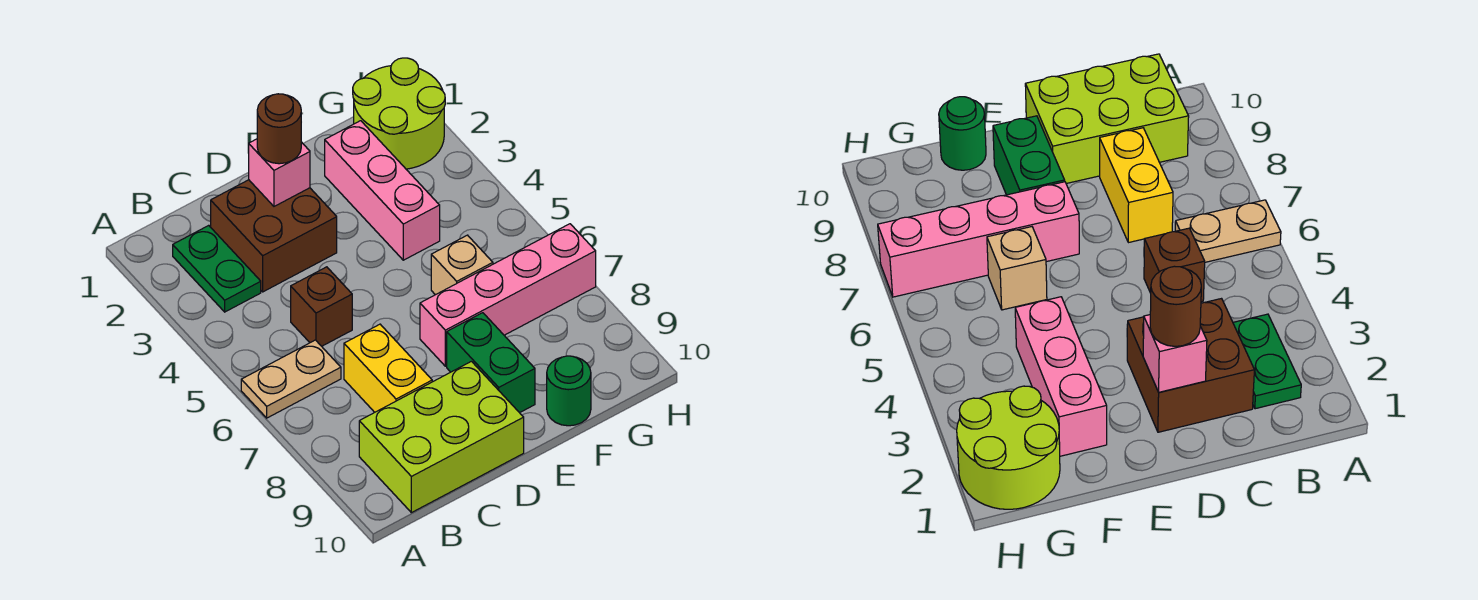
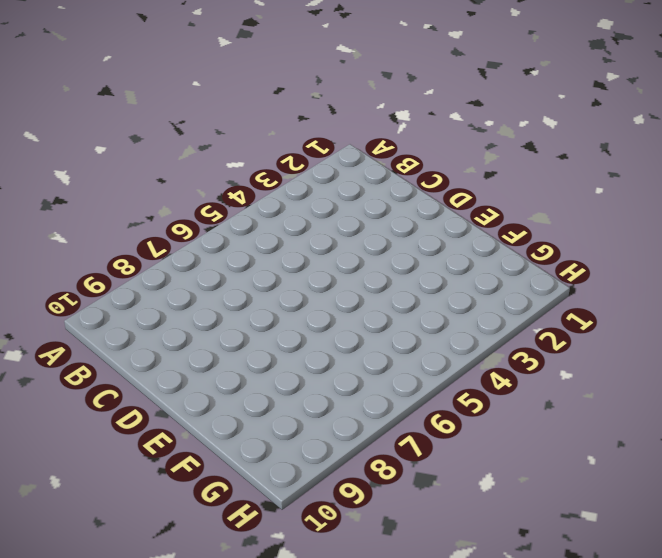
none -> tan 1x2 plate [241,340,341,418]
none -> green 1x2 plate [173,225,261,312]
none -> lime 2x3 brick [359,361,524,513]

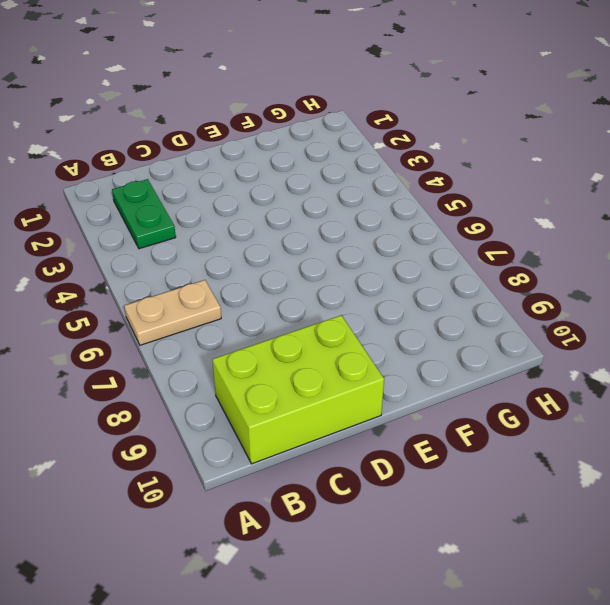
none -> brown 2x2 brick [211,180,337,292]
none -> brown 1x1 brick [291,267,352,346]
none -> yellow 1x2 brick [344,324,432,412]

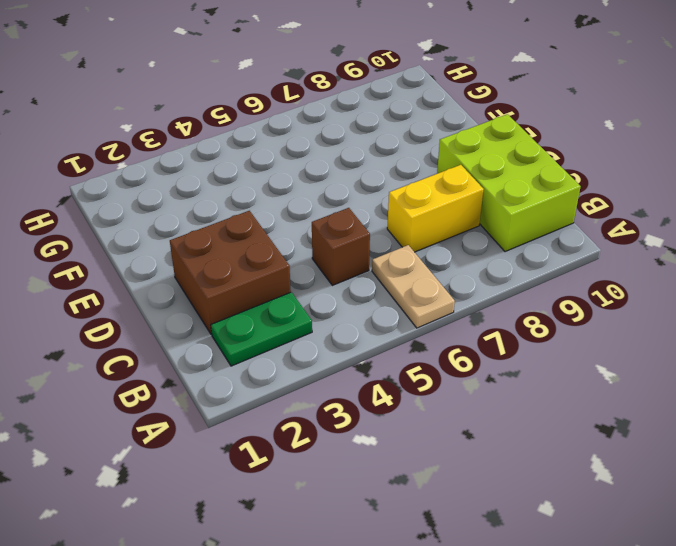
none -> pink 1x4 brick [420,224,596,366]
none -> green 1x2 brick [447,313,535,413]
none -> pink 1x3 brick [325,121,440,260]

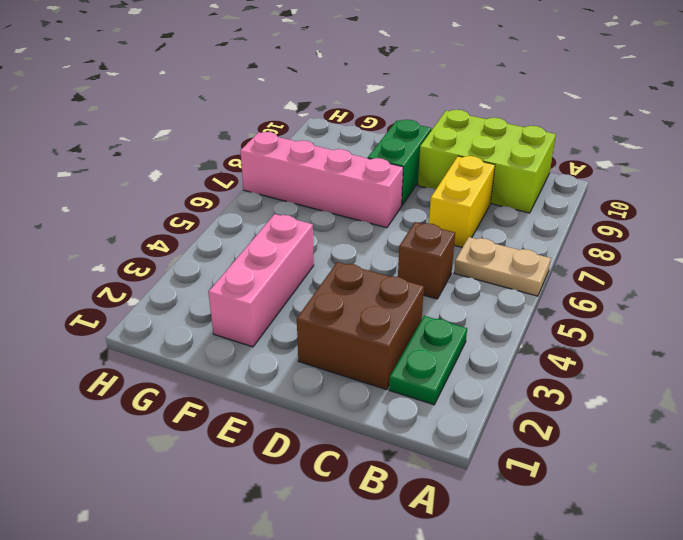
none -> tan 1x1 brick [431,235,493,295]
none -> green 1x1 round brick [547,356,591,426]
none -> lime 2x2 round brick [353,58,445,169]

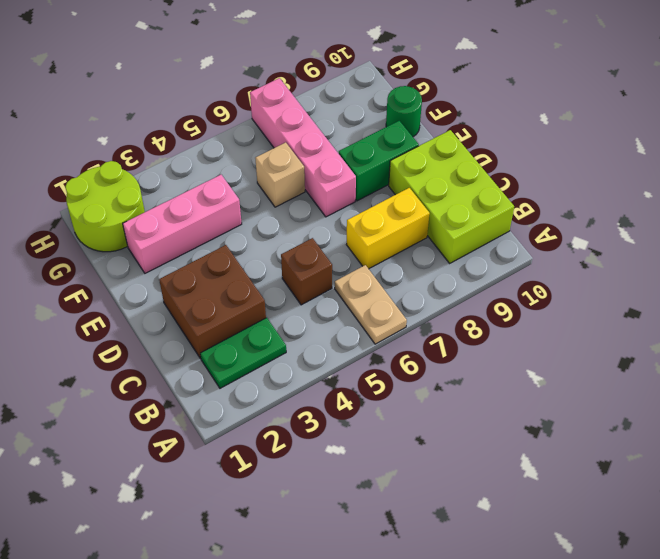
none -> pink 1x1 brick [249,139,310,206]
none -> brown 1x1 round brick [257,94,301,164]

